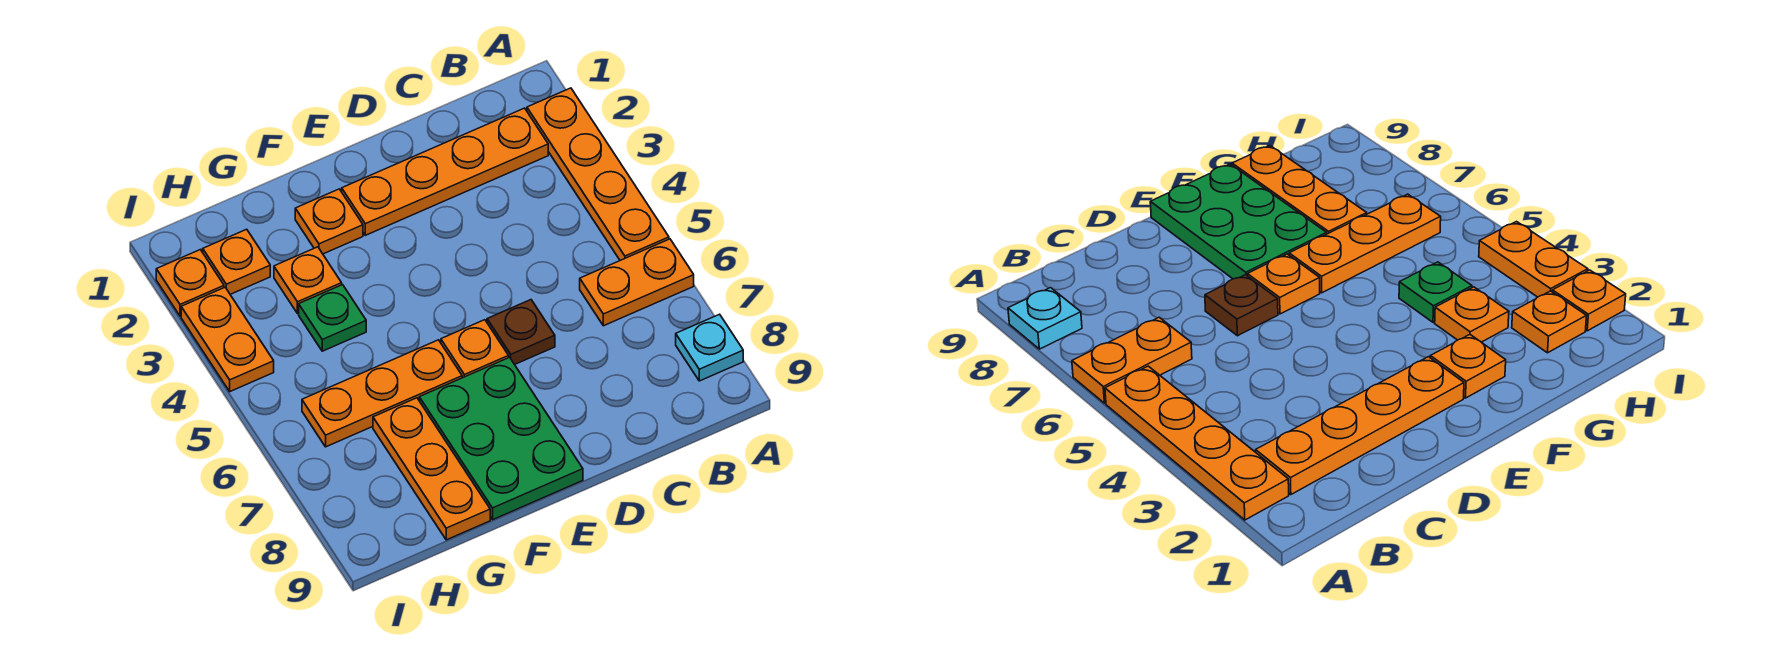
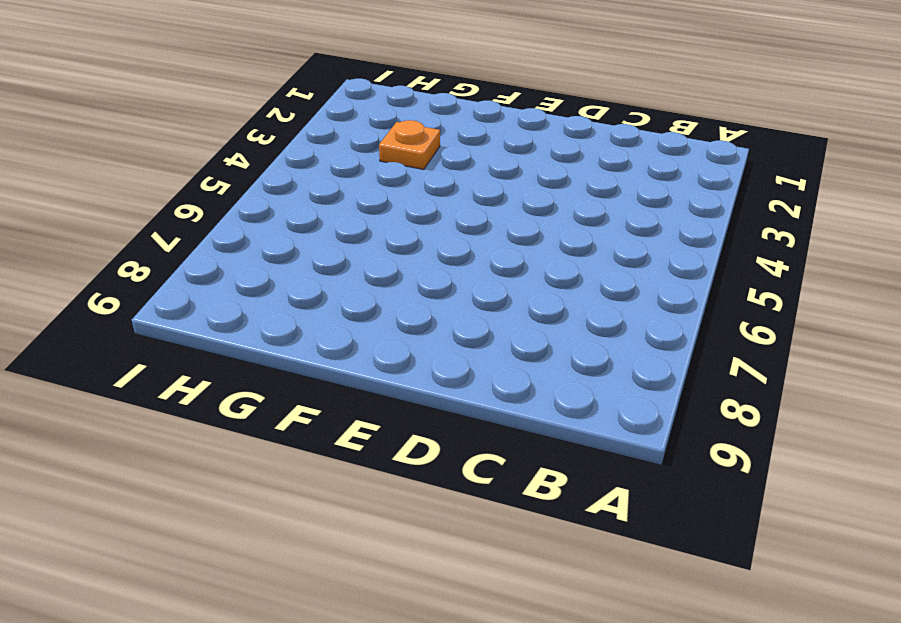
none -> orange 1x4 plate [527,88,669,260]
none -> orange 1x2 plate [580,239,694,326]
none -> cyan 1x1 plate [676,314,743,381]

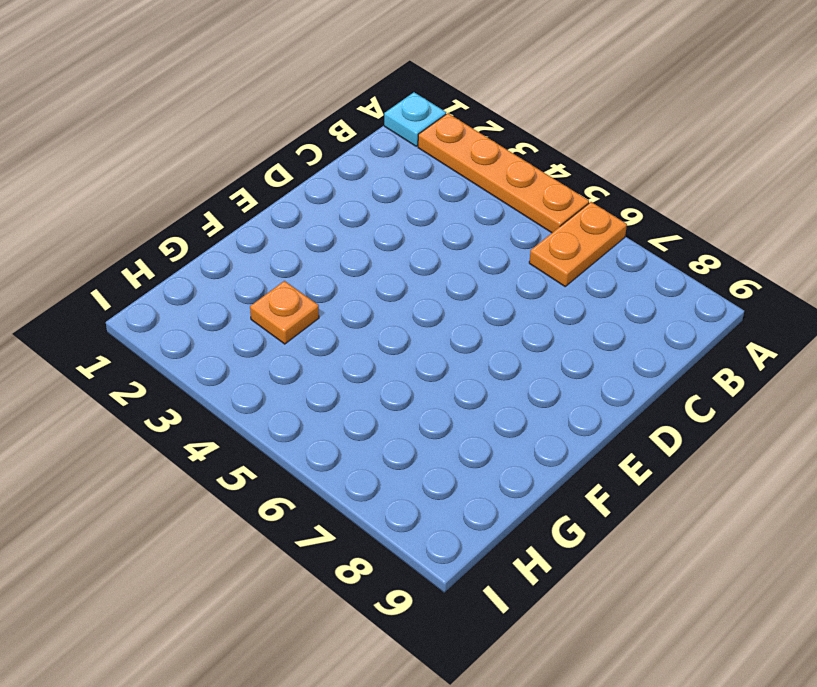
cyan 1x1 plate [384,92,446,146] -> cyan 1x1 plate moved to [676,314,743,381]
none -> orange 1x4 plate [342,108,548,235]
none -> brown 1x1 plate [487,300,555,365]
none -> orange 1x1 plate [441,320,509,378]

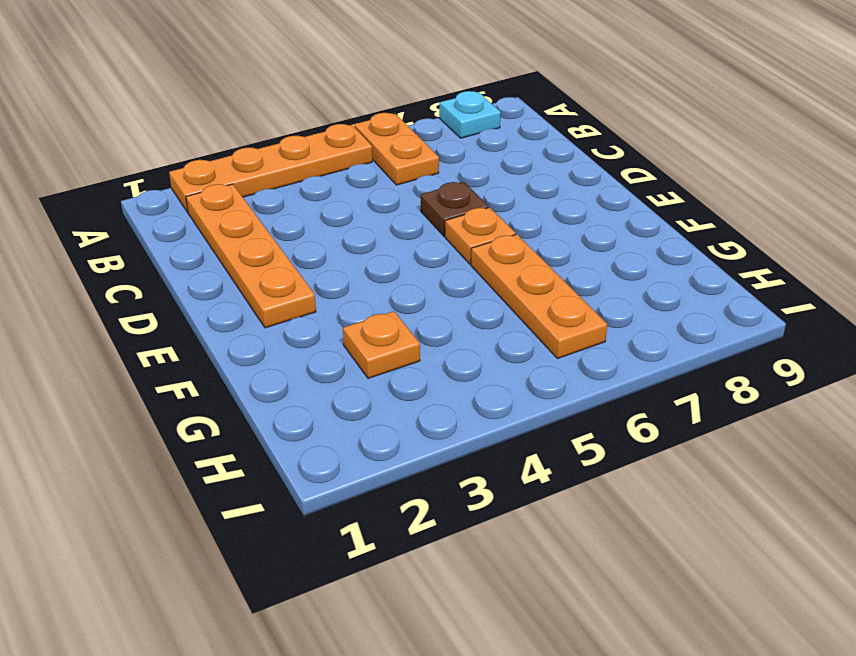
none -> green 2x3 plate [419,357,583,520]
none -> orange 1x1 plate [295,189,363,254]
none -> green 1x1 plate [299,285,366,351]

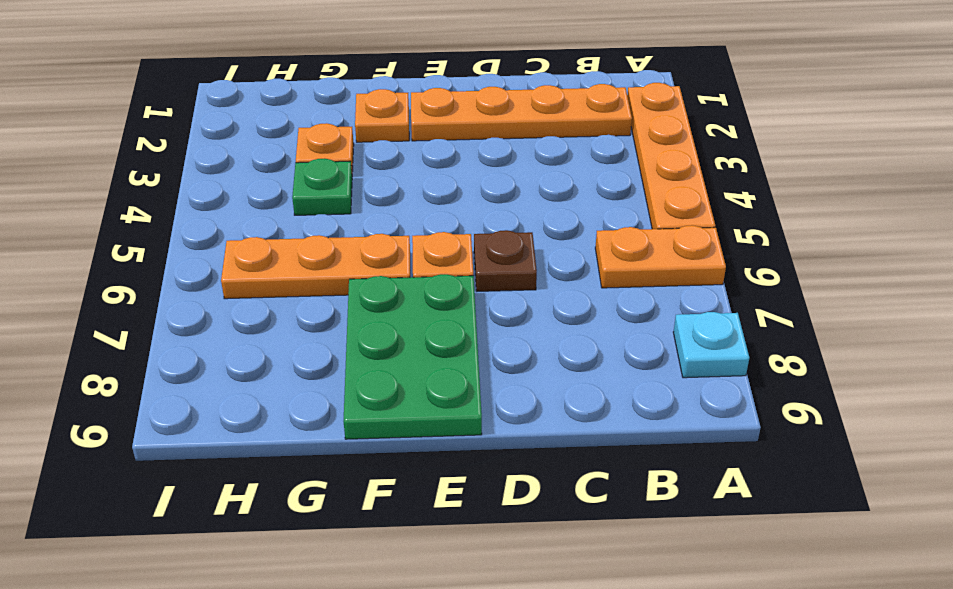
none -> orange 1x3 plate [373,398,490,540]
none -> orange 1x1 plate [203,229,270,294]
none -> orange 1x1 plate [156,250,224,316]

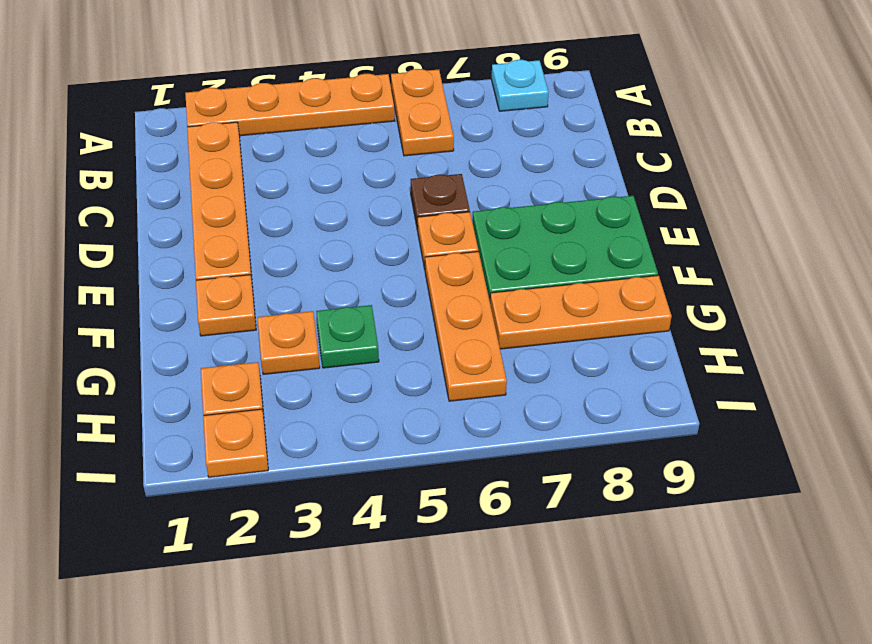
none -> orange 1x2 plate [181,288,274,391]

